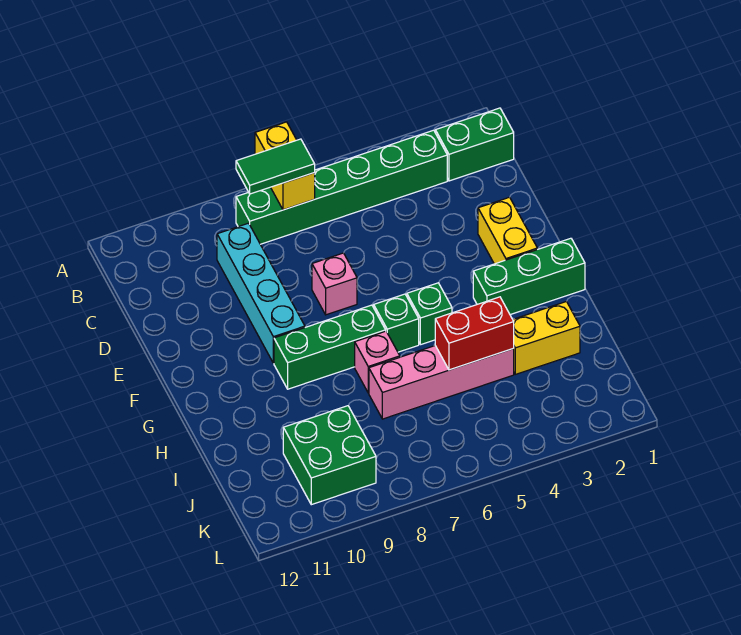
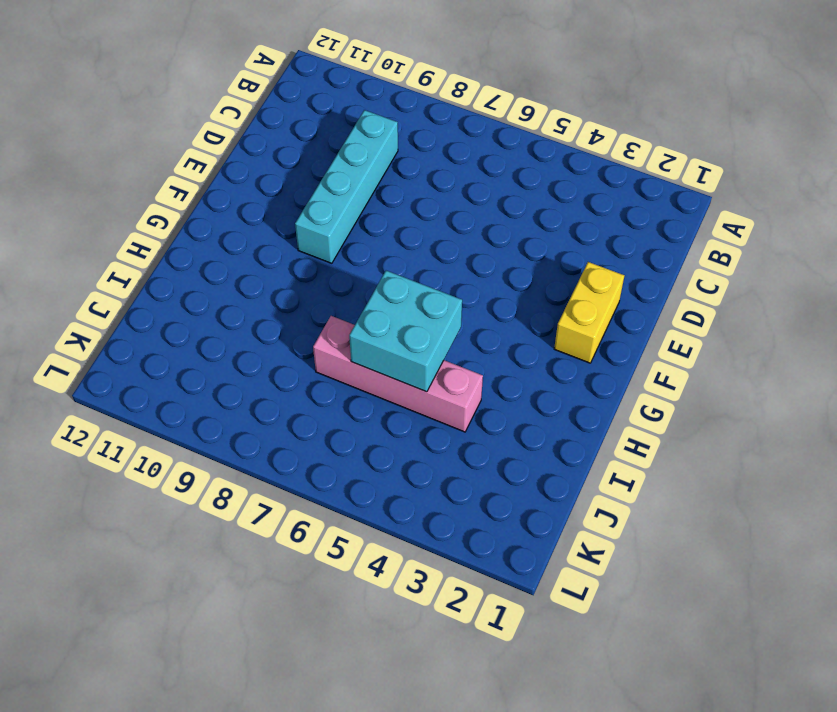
cyan 2x2 brick [349,271,462,392] -> red 1x2 brick [435,297,514,370]
none -> green 1x2 brick [435,108,514,181]
none -> green 1x6 brick [236,130,447,244]
none -> pink 1x1 brick [312,253,357,315]

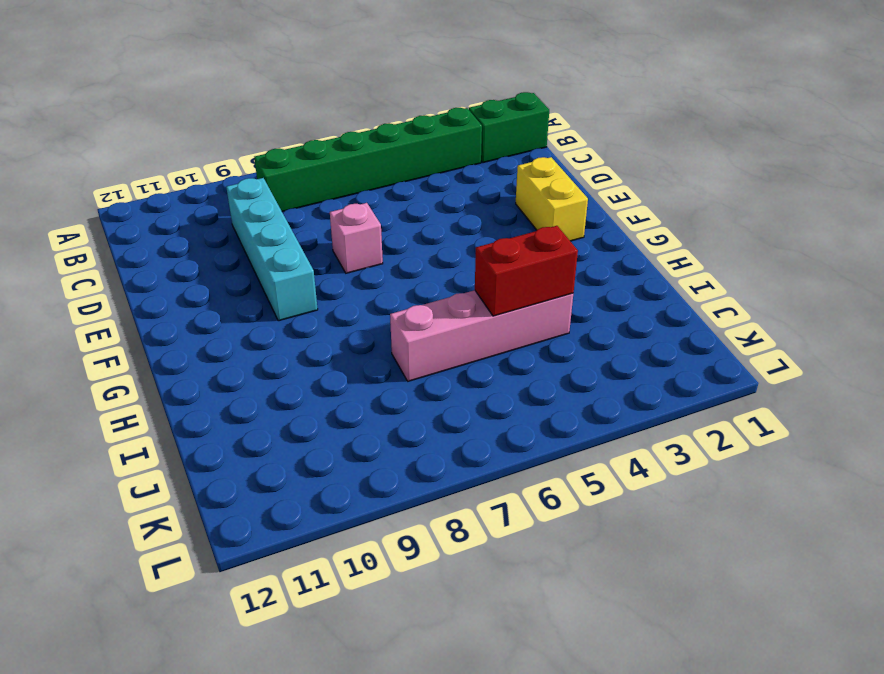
none -> green 1x3 brick [473,238,585,315]
none -> green 1x1 brick [407,283,452,345]
none -> green 1x1 brick [374,294,419,352]

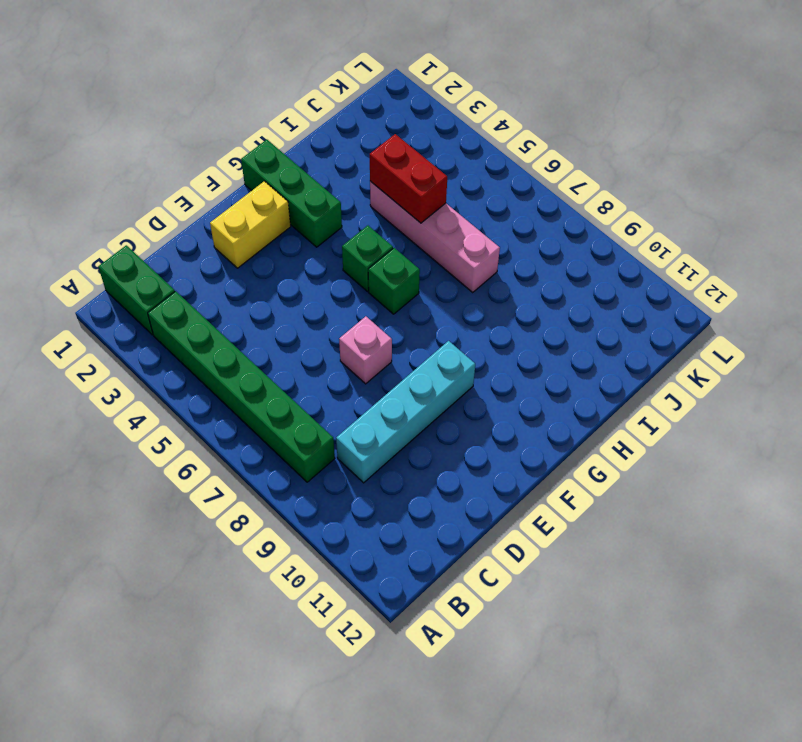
none -> green 1x3 brick [274,305,386,389]
none -> pink 1x1 brick [355,331,400,393]
none -> yellow 1x2 brick [513,301,580,374]

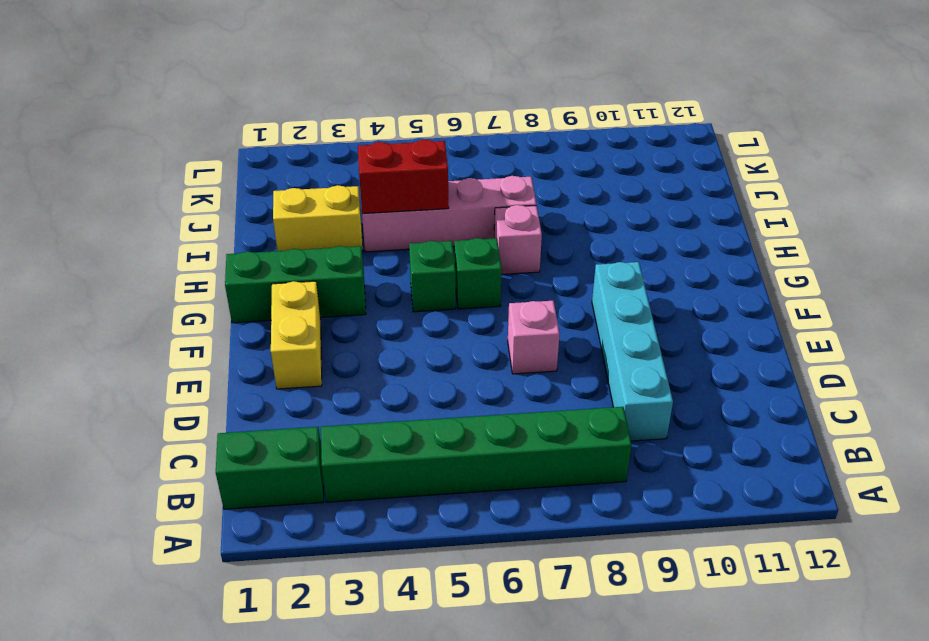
none -> green 1x3 brick [274,305,386,389]
none -> green 2x2 brick [283,406,376,505]
none -> yellow 1x2 brick [255,122,315,210]

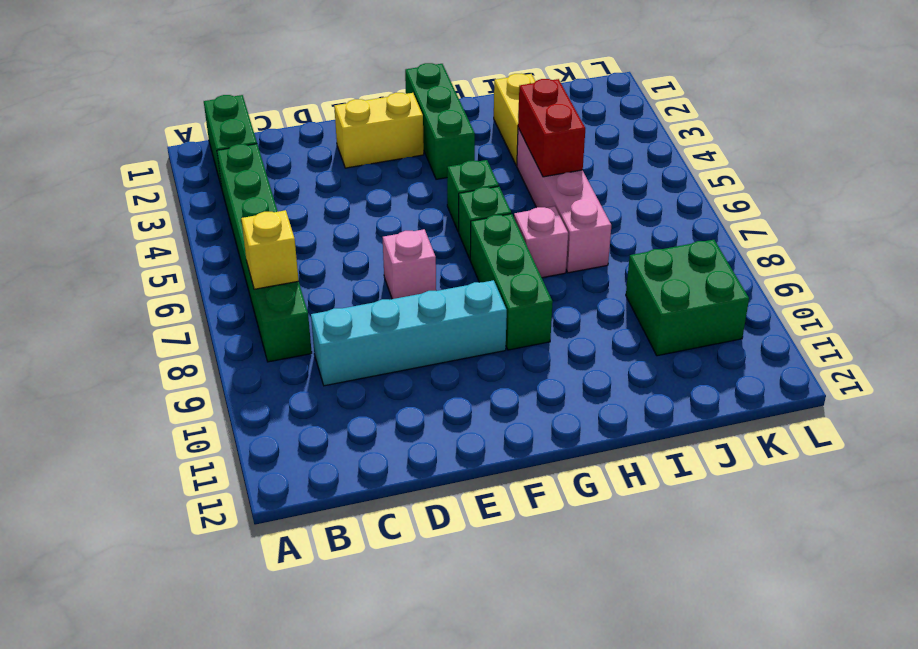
yellow 1x1 brick [241,210,299,289] -> yellow 1x2 brick [255,122,315,210]
none -> green 1x2 tile [236,139,315,194]

